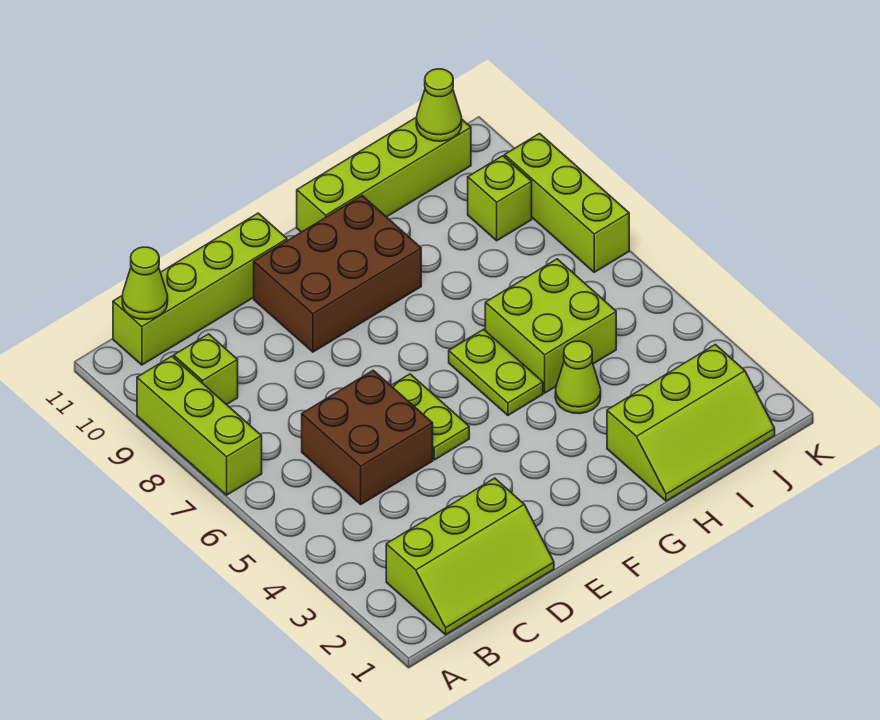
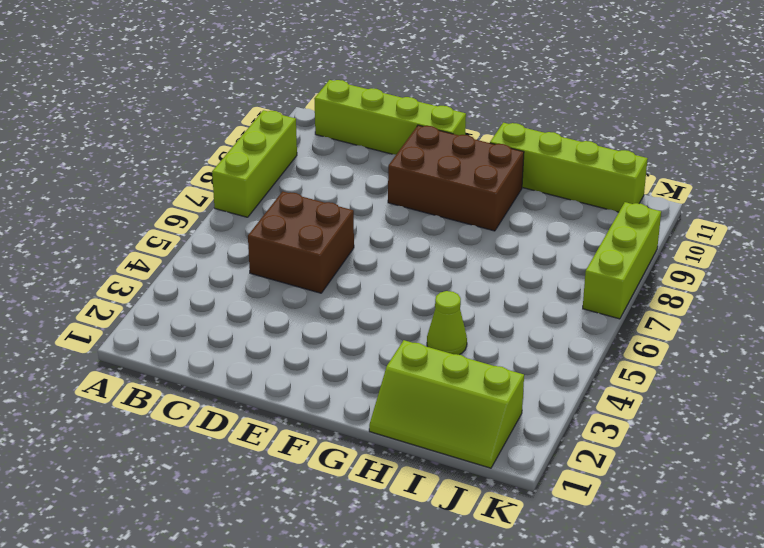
none -> lime 2x3 slope [386,478,554,635]
none -> lime 1x1 brick [174,334,238,405]
none -> lime 1x2 plate [391,374,469,460]

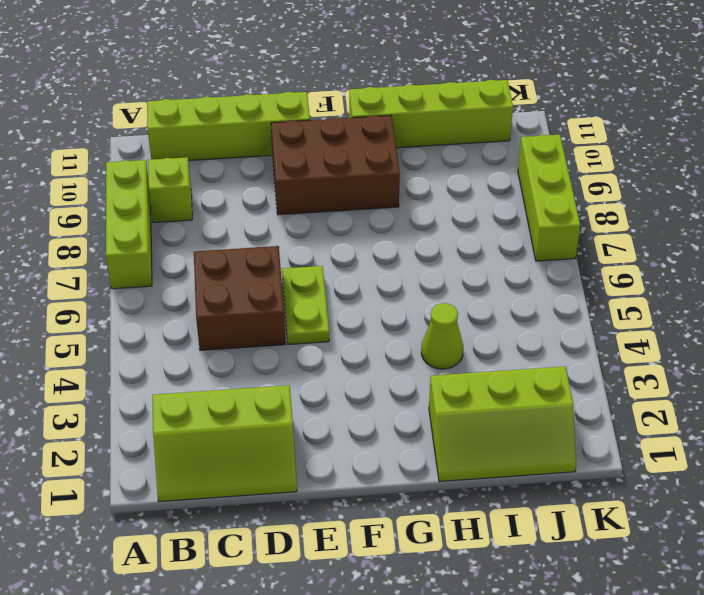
none -> lime 1x2 plate [449,329,543,415]
none -> lime 2x2 brick [485,259,616,393]
none -> lime 1x1 brick [468,156,532,241]

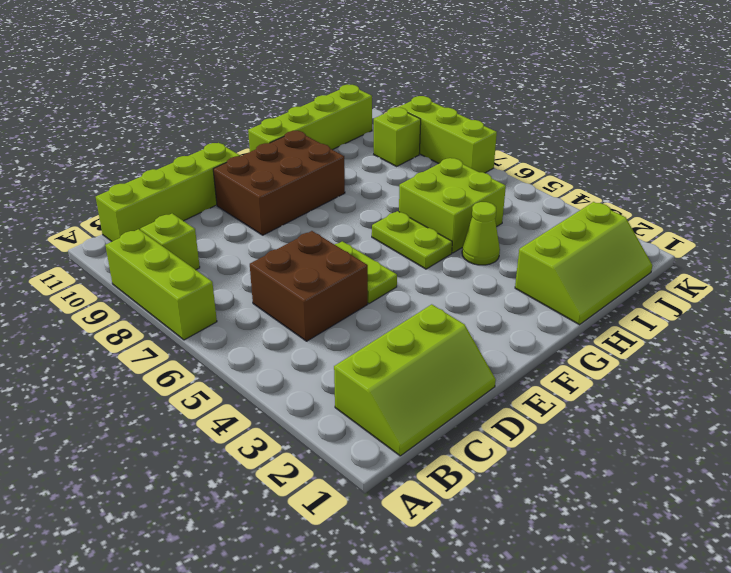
none -> lime 1x1 cone [122,247,168,320]
none -> lime 1x1 cone [416,69,462,141]

